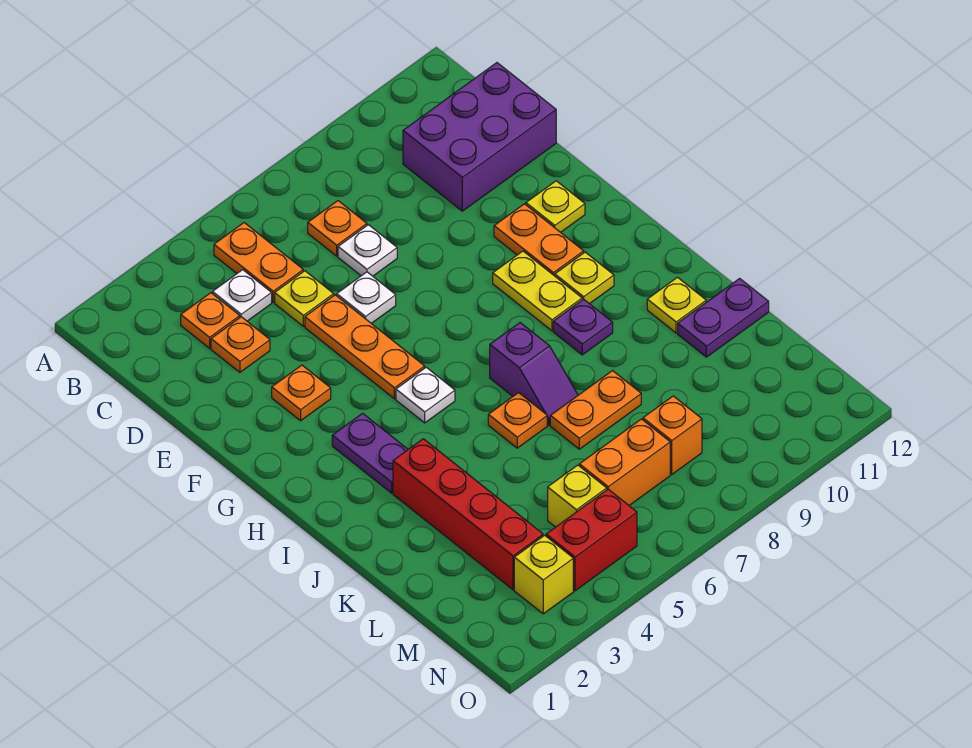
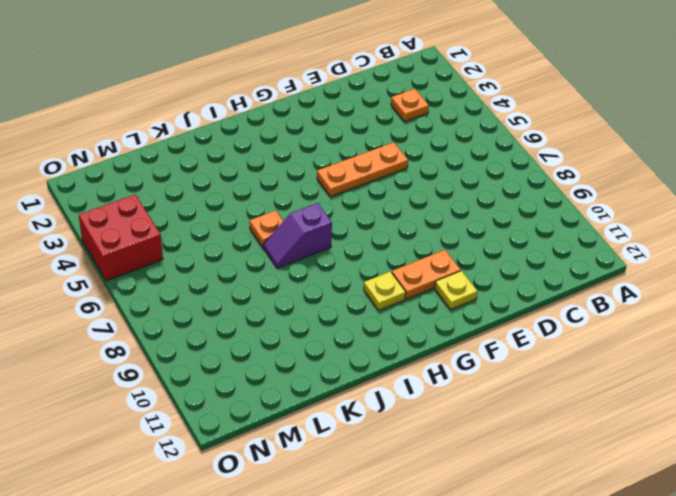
red 2x2 brick [79,195,163,281] -> red 1x2 brick [546,489,637,591]
none -> orange 1x2 plate [214,223,303,302]
none -> white 1x1 plate [212,270,272,321]
none -> orange 1x1 plate [308,201,367,256]

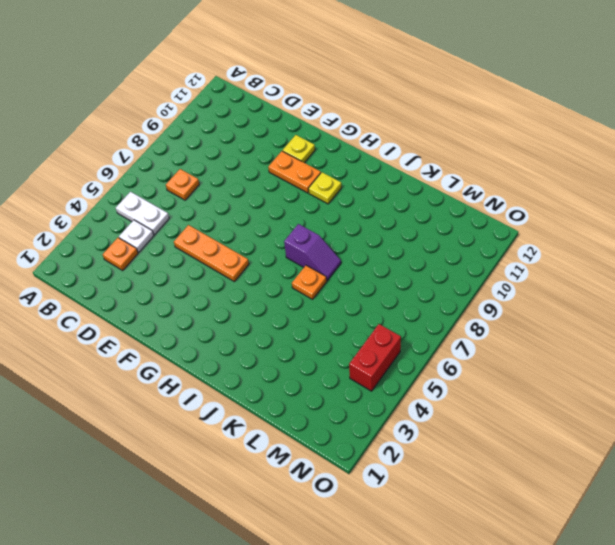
white 1x2 plate [116,192,169,235] -> orange 1x2 plate [214,223,303,302]
none -> purple 2x3 brick [403,63,556,211]
none -> orange 1x1 plate [211,317,270,372]
none -> yellow 1x1 plate [275,271,334,326]

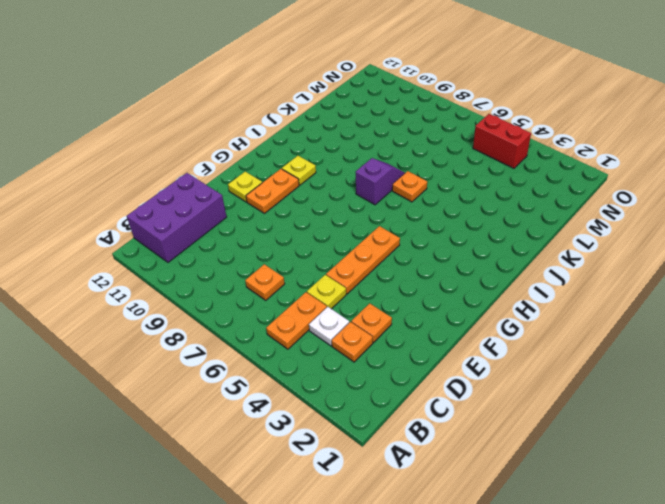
purple 2x3 brick [127,173,227,262] -> purple 2x3 brick turned to [403,63,556,211]
none -> white 1x1 plate [338,225,397,276]
none -> white 1x1 plate [337,272,396,323]
none -> orange 1x1 plate [272,365,331,421]

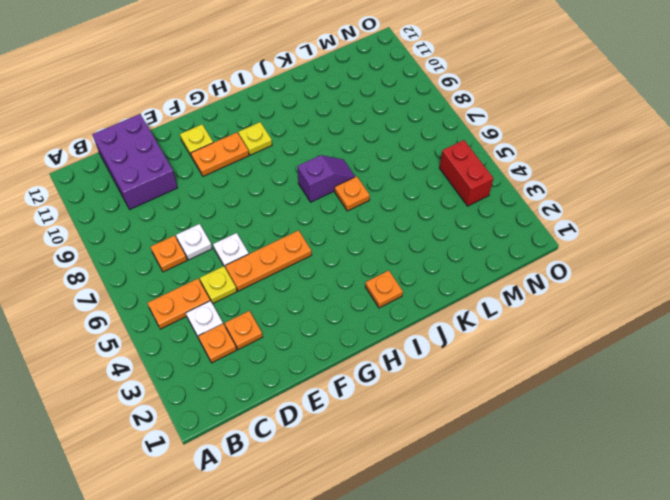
orange 1x1 plate [365,270,403,308] -> orange 1x1 plate moved to [272,365,331,421]
none -> yellow 1x2 plate [493,251,582,331]
none -> purple 1x2 plate [332,413,408,493]
none -> white 1x1 plate [396,367,455,423]

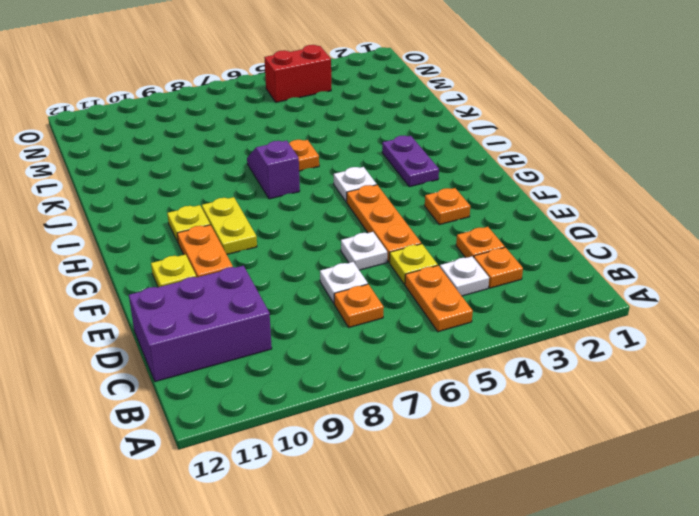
none -> purple 1x1 plate [553,299,613,355]
none -> red 1x4 brick [393,439,543,590]
none -> yellow 1x1 plate [647,277,706,333]

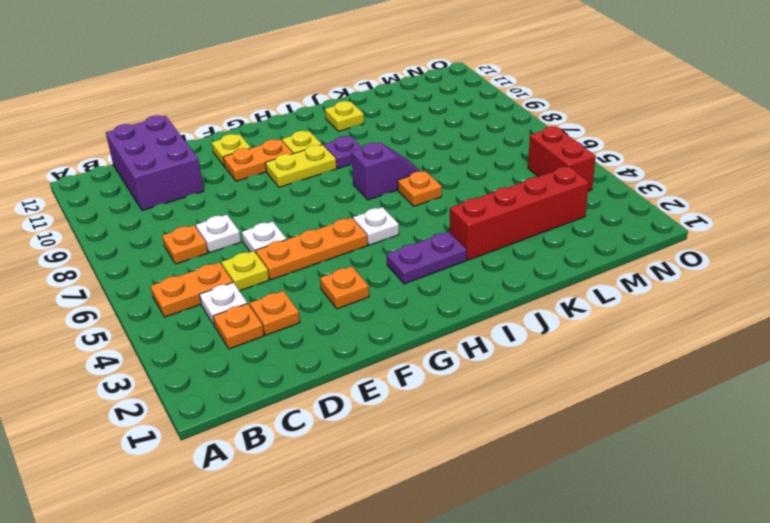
none -> orange 1x2 plate [550,371,641,449]
none -> purple 1x2 plate [678,278,769,357]
none -> yellow 1x1 brick [548,465,607,527]

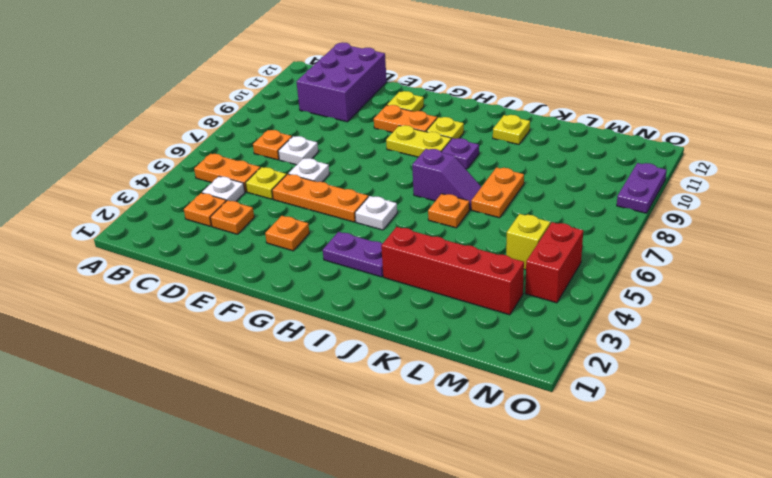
purple 1x2 plate [617,163,667,213] -> purple 1x2 plate moved to [678,278,769,357]
none -> orange 1x2 brick [579,419,670,505]
none -> orange 1x1 brick [643,396,702,474]
none -> yellow 1x1 brick [514,535,573,614]

